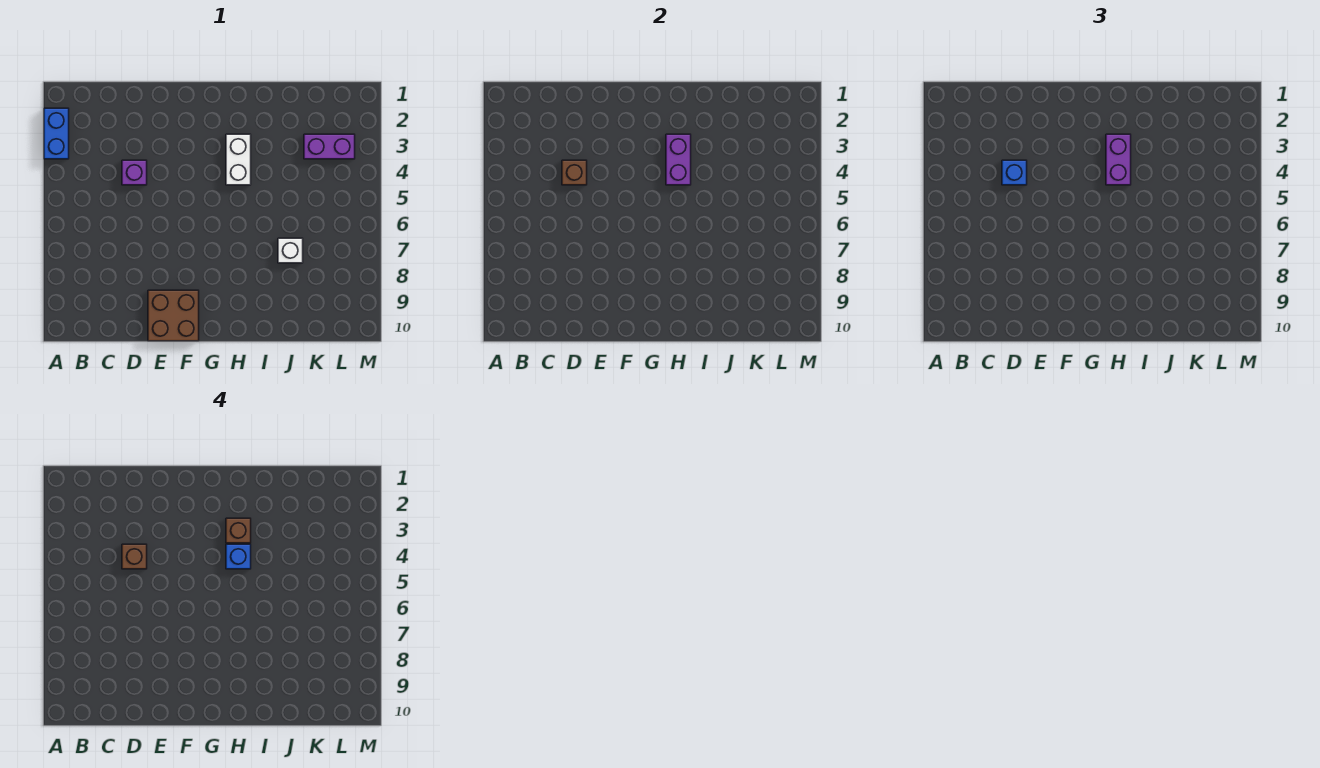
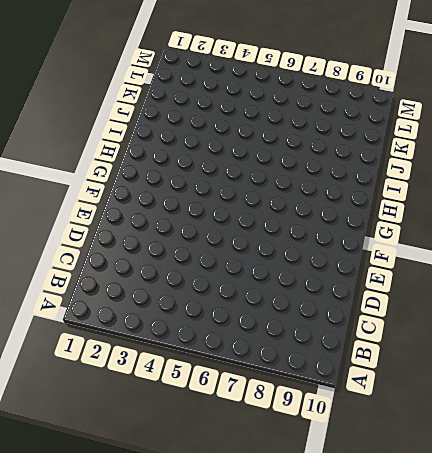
none -> blue 1x2 brick [44,108,69,159]
none -> purple 1x1 brick [122,160,147,185]
none -> brown 2x2 brick [148,290,199,341]

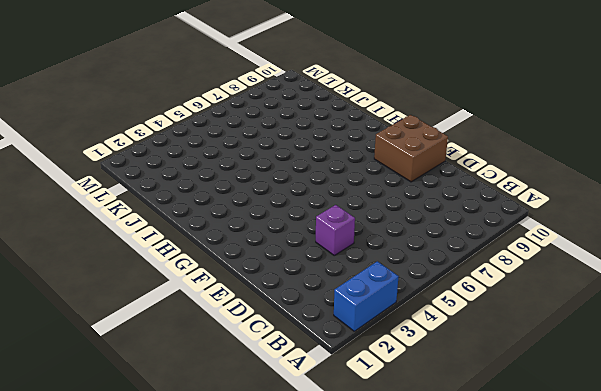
none -> white 1x2 brick [226,134,251,185]
none -> white 1x1 brick [278,238,303,263]
none -> purple 1x2 brick [304,134,355,159]

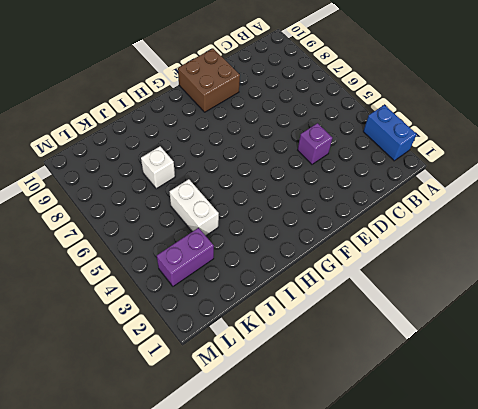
white 1x2 brick [170,179,219,236] -> white 1x2 brick moved to [226,134,251,185]
none -> brown 1x1 brick [562,160,587,185]
none -> purple 1x2 brick [666,134,691,185]
none -> blue 1x1 brick [1002,160,1027,185]

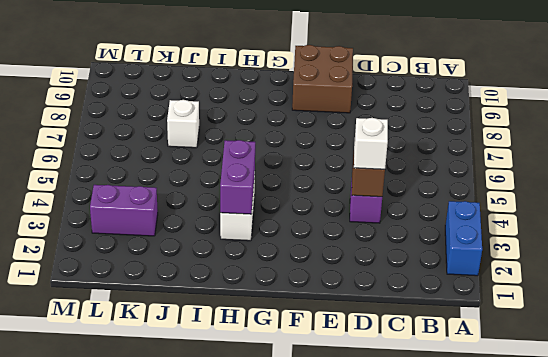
white 1x1 brick [354,118,388,169] -> blue 1x1 brick [1002,160,1027,185]
none -> purple 1x2 brick [1106,134,1131,185]
none -> brown 1x1 brick [122,544,147,569]
none -> brown 1x1 brick [226,518,251,543]

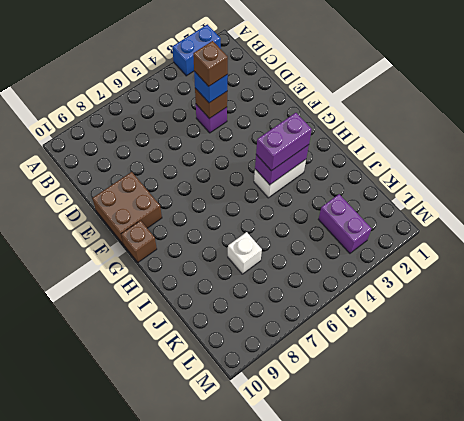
brown 1x1 brick [121,221,157,262] -> brown 1x1 brick moved to [226,518,251,543]
none -> blue 1x1 brick [226,544,251,569]

